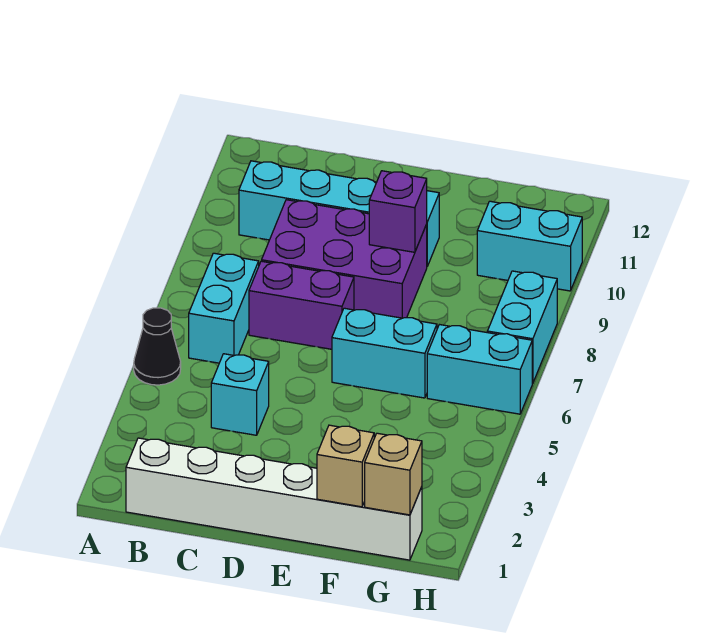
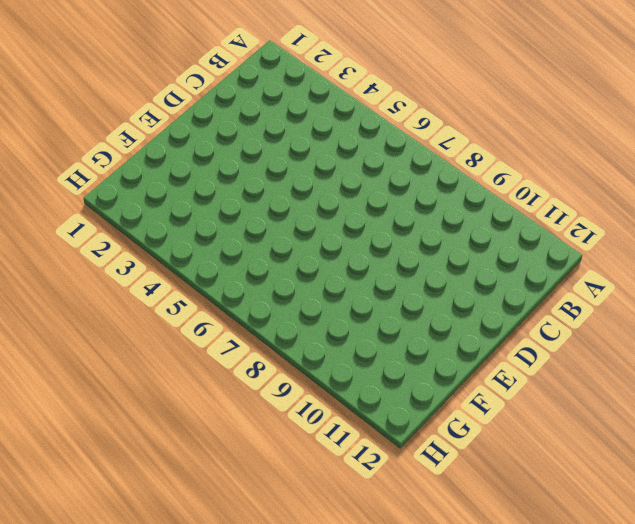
none -> black 1x1 cone [134,308,181,385]
none -> white 1x6 brick [126,438,422,560]
none -> cyan 1x2 brick [189,253,259,363]

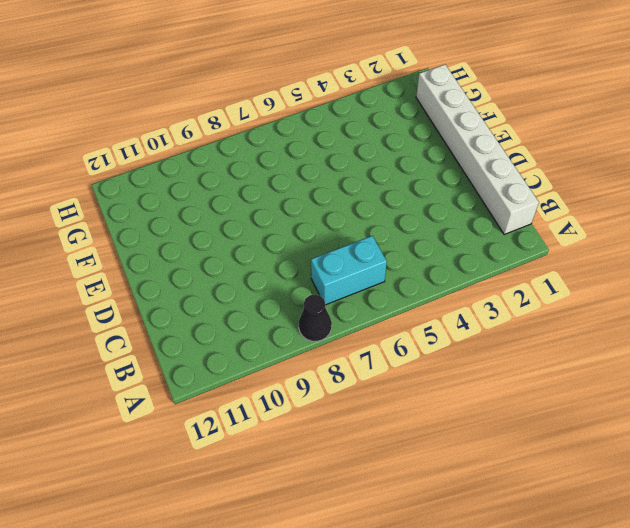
black 1x1 cone [299,294,332,341] -> black 1x1 cone moved to [134,308,181,385]
none -> cyan 1x4 brick [239,161,439,266]
none -> cyan 1x1 brick [211,354,269,435]
none -> purple 1x2 brick [249,261,354,349]

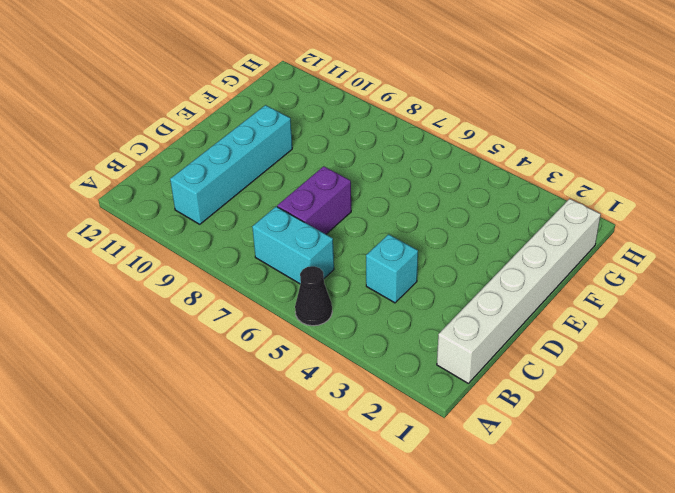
none -> purple 2x3 brick [262,200,427,318]
none -> cyan 1x2 brick [332,308,437,398]
none -> cyan 1x2 brick [427,325,532,414]

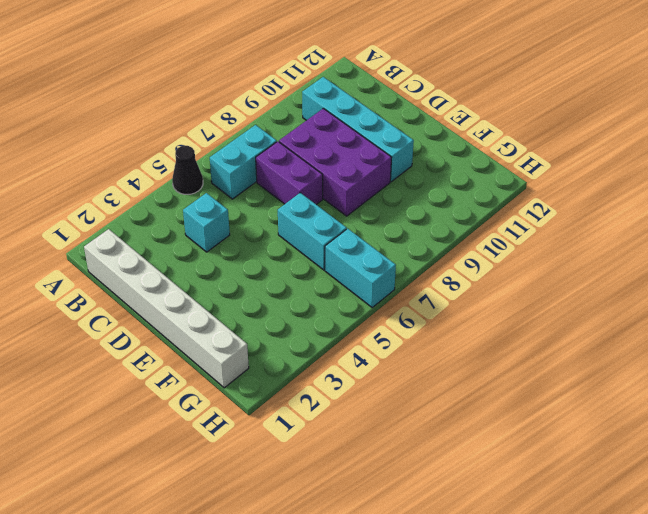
none -> cyan 1x2 brick [477,201,582,291]
none -> cyan 1x2 brick [487,271,557,383]
none -> purple 1x1 brick [369,171,427,252]

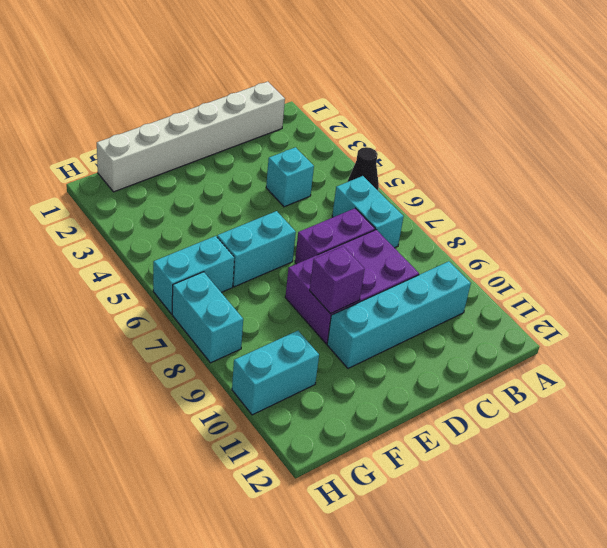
none -> tan 1x1 brick [317,425,374,507]
none -> tan 1x1 brick [365,433,422,515]

